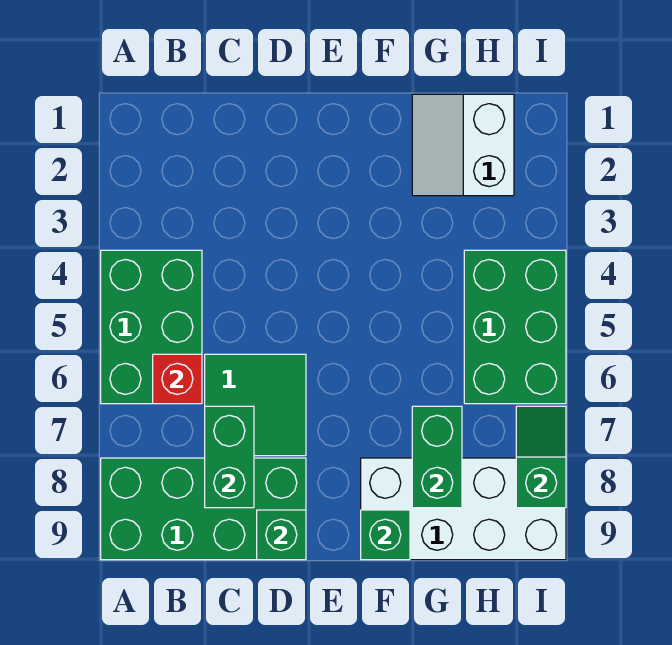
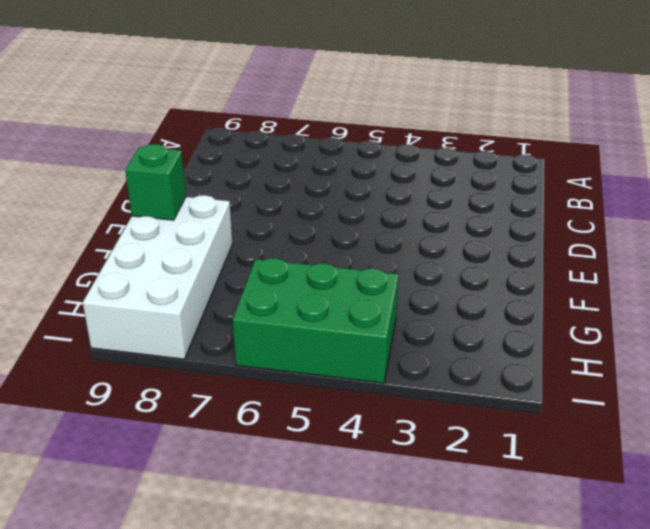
none -> green 2x3 brick [101,250,202,404]
none -> green 2x4 brick [101,458,306,560]
none -> green 2x2 tile [205,354,306,456]

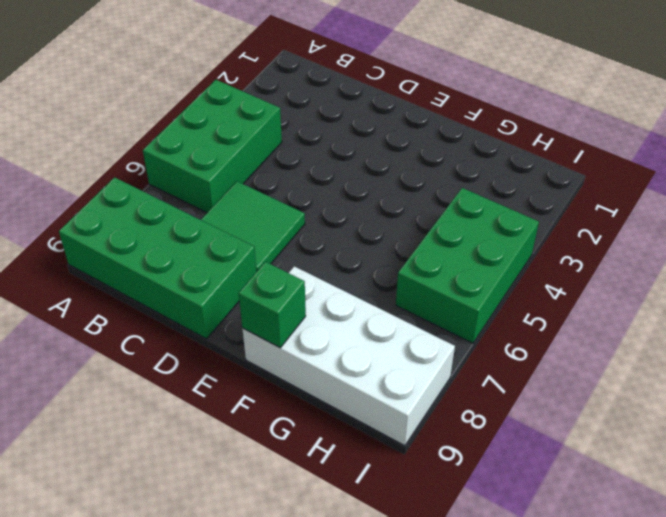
none -> white 2x2 slope [412,94,514,196]
none -> red 1x1 brick [153,354,202,404]
none -> green 1x2 brick [205,406,254,508]

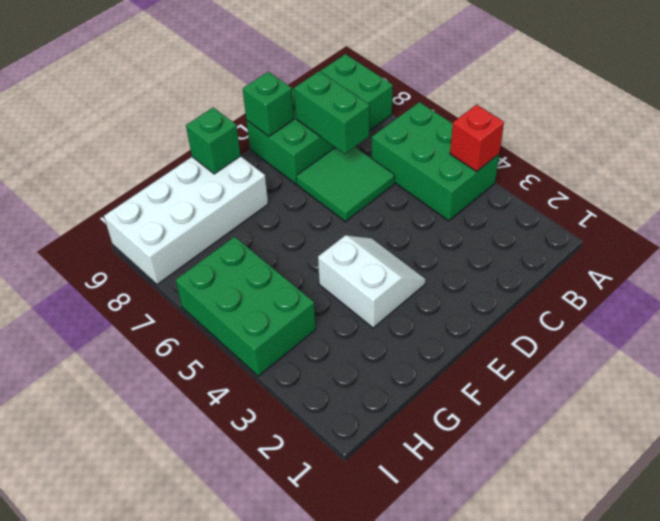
red 1x1 brick [450,105,504,172] -> red 1x1 brick moved to [153,354,202,404]
white 2x2 slope [318,235,426,328] -> white 2x2 slope moved to [412,94,514,196]
none -> green 1x2 brick [412,406,462,508]
none -> green 1x2 slope [516,406,566,508]

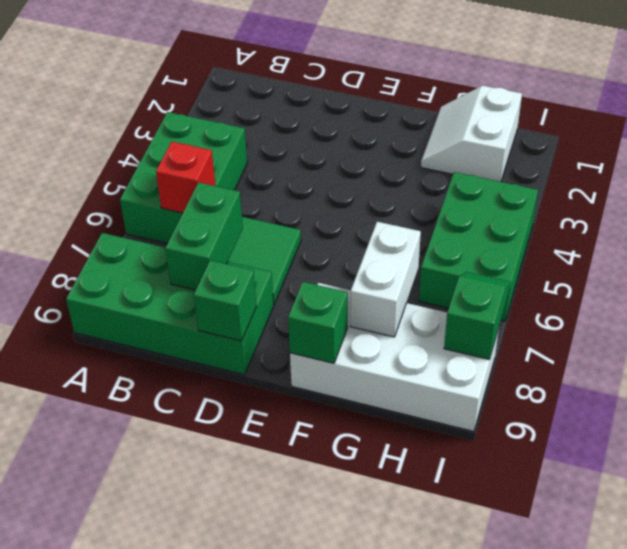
white 1x2 brick [350,222,421,337] -> green 1x2 brick [412,406,462,508]

